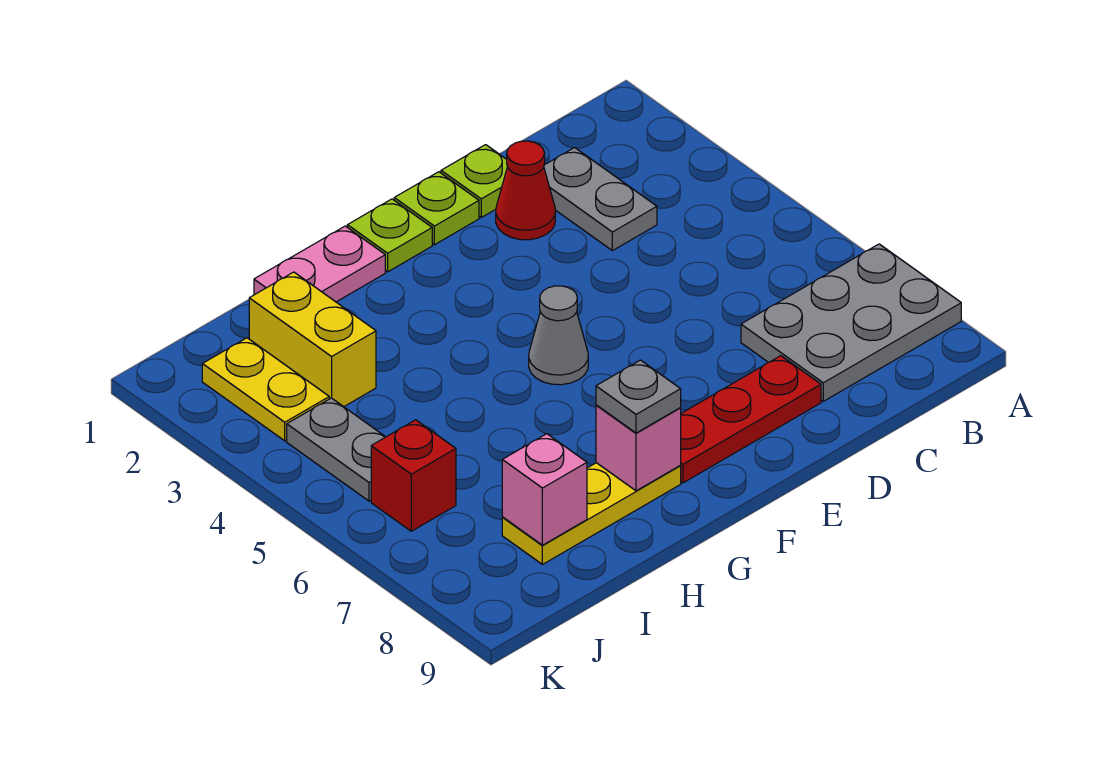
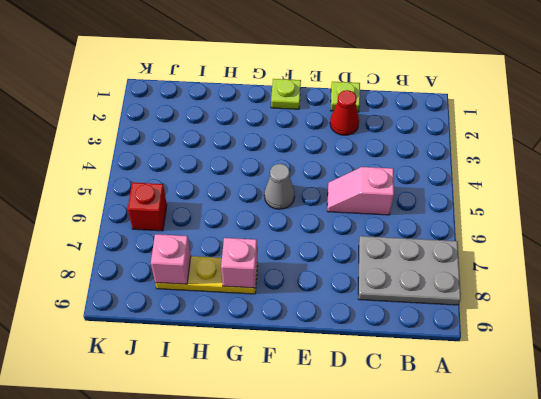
pink 1x2 slope [327,167,394,215] -> none
none -> grey 1x2 plate [544,148,657,251]
none -> red 1x3 plate [680,356,821,483]
none -> lime 1x1 plate [394,172,479,245]

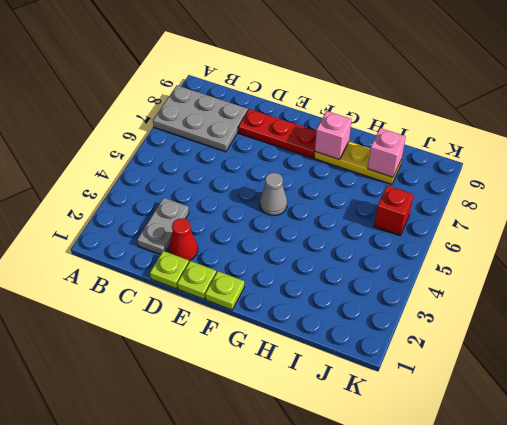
none -> pink 1x2 plate [254,226,385,302]
none -> yellow 1x2 brick [249,272,376,407]
none -> yellow 1x2 plate [202,338,329,441]

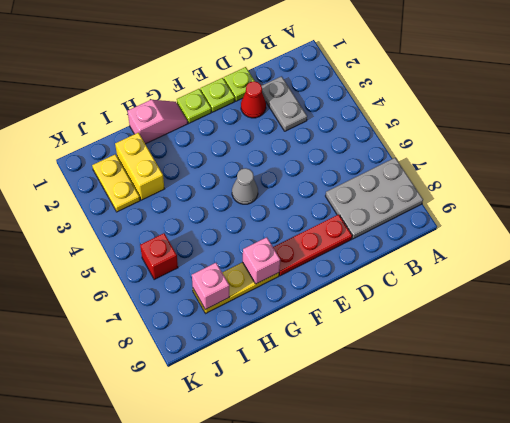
pink 1x2 slope [128,100,188,144] -> pink 1x2 plate [254,226,385,302]
none -> grey 1x2 plate [287,398,385,501]
none -> grey 1x1 plate [596,360,681,433]

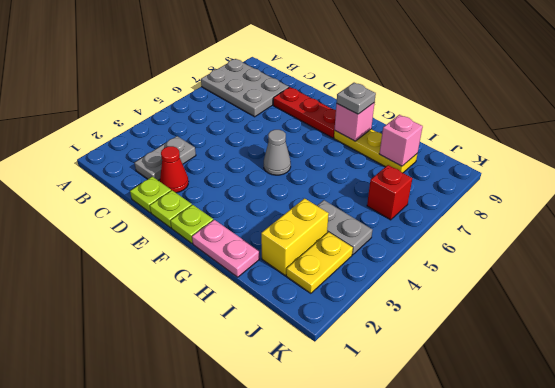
grey 1x2 plate [317,200,372,255] -> grey 1x2 plate turned to [287,398,385,501]

